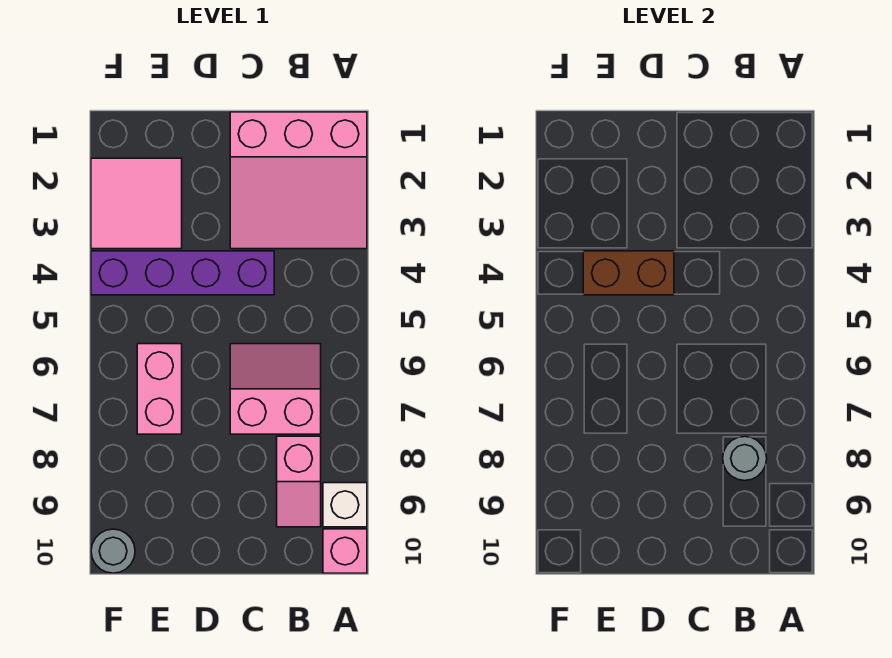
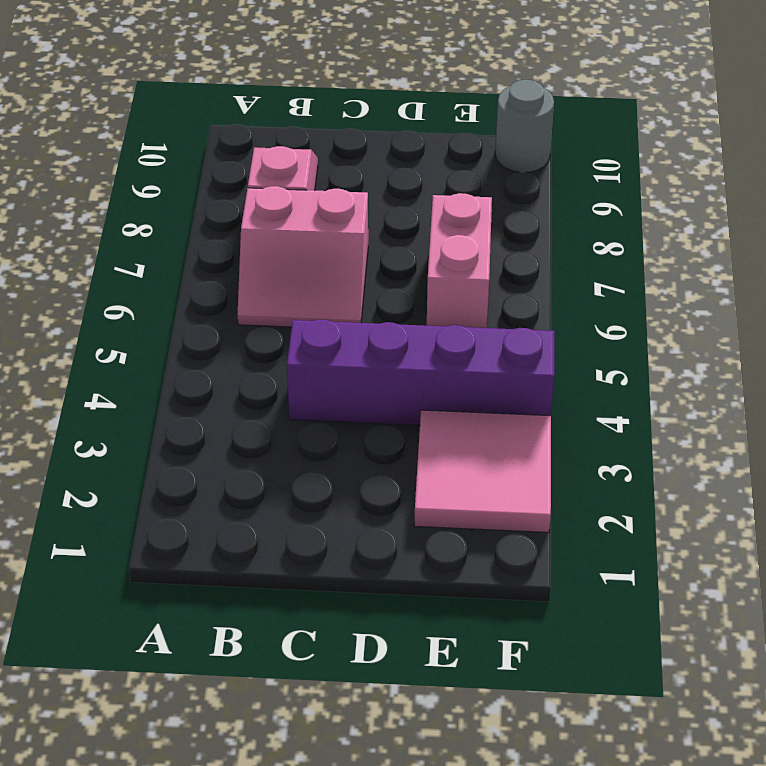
none -> pink 3x3 slope [230,112,367,249]
none -> white 1x1 brick [323,483,367,527]

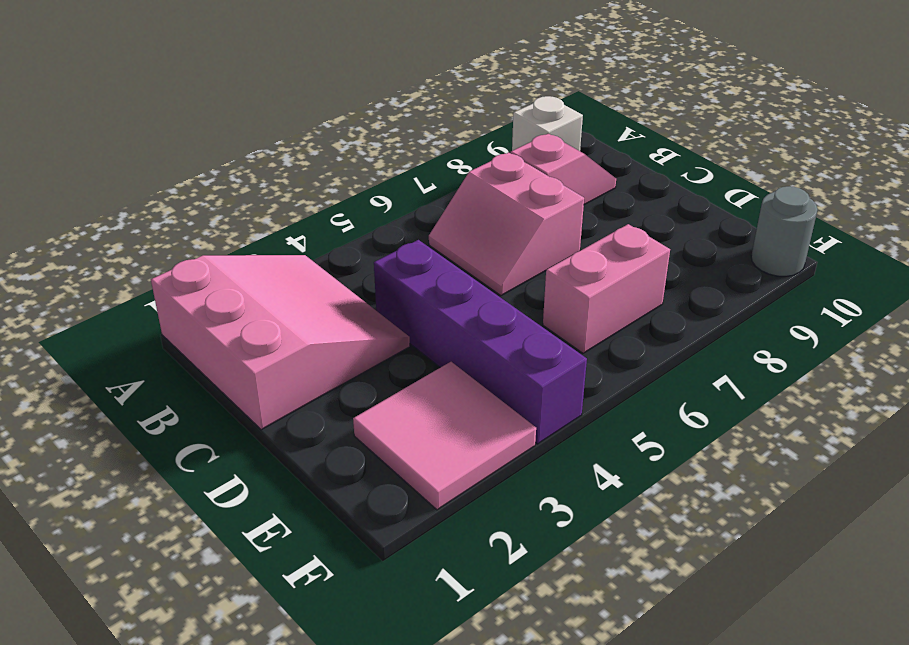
none -> pink 1x1 brick [323,529,367,573]
none -> grey 1x1 round brick [723,436,767,481]

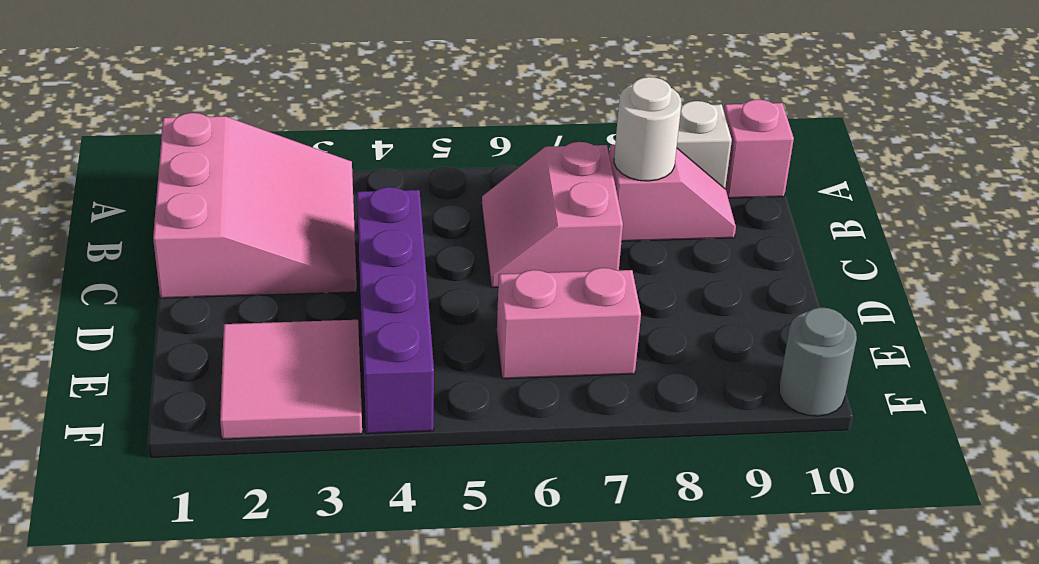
white 1x1 round brick [614,77,681,181] -> grey 1x1 round brick [723,436,767,481]
none -> brown 1x2 brick [583,251,674,295]

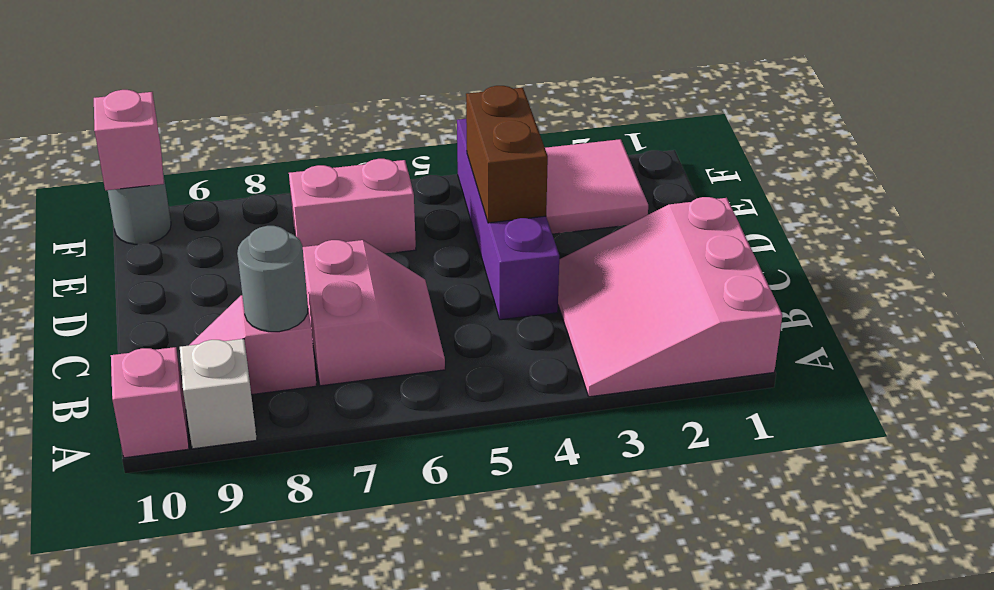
pink 1x1 brick [94,90,164,190] -> none

